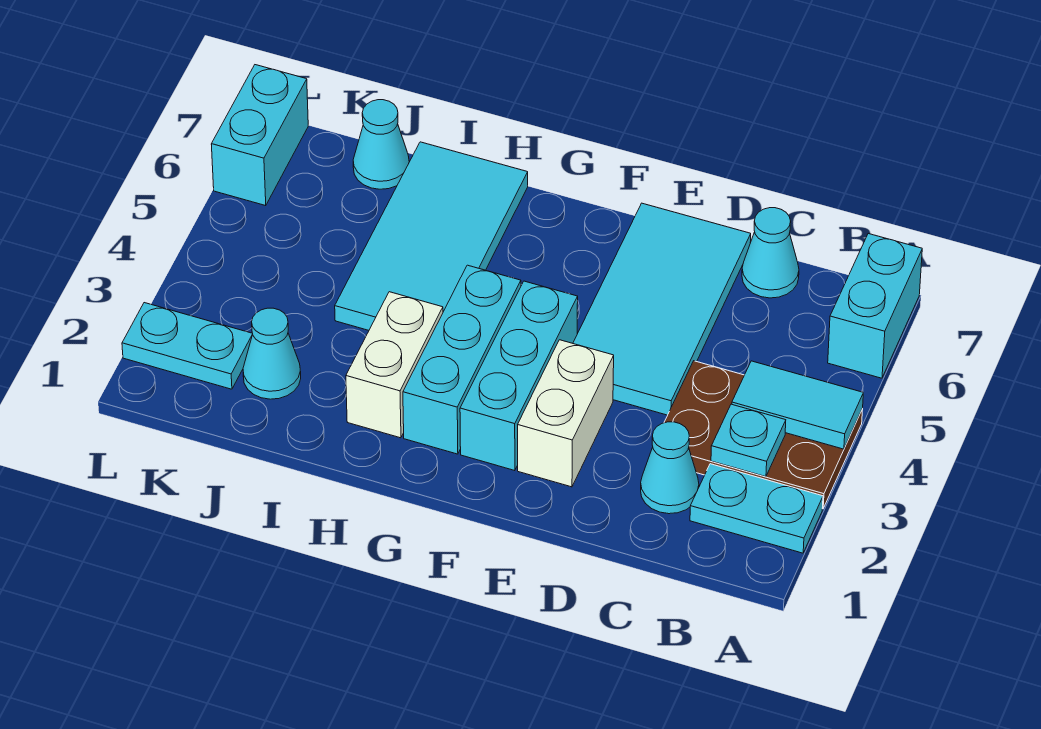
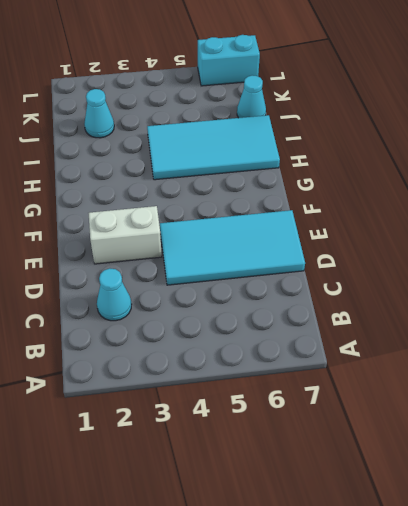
none -> cyan 1x2 plate [690,464,823,553]
none -> brown 2x3 plate [664,361,863,509]
none -> cyan 1x2 brick [828,234,922,378]

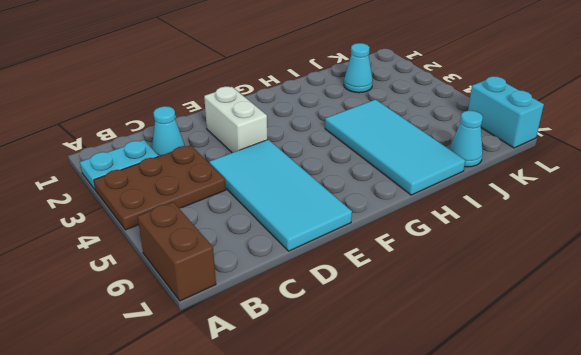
brown 1x2 brick [137,202,216,301] -> cyan 1x2 brick [828,234,922,378]
none -> cyan 1x1 cone [742,208,799,298]
none -> cyan 1x3 brick [460,281,578,471]
none -> cyan 1x3 brick [403,265,521,454]

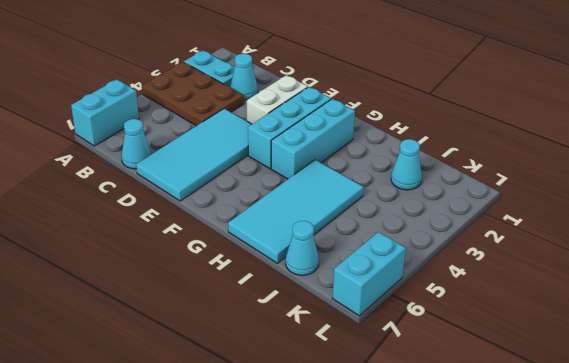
none -> white 1x2 brick [346,292,443,438]
none -> cyan 1x2 plate [122,303,253,389]
none -> cyan 1x2 tile [732,361,863,449]

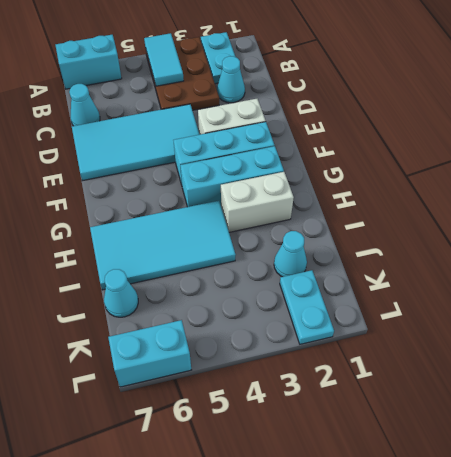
none -> cyan 1x1 plate [711,404,786,477]

